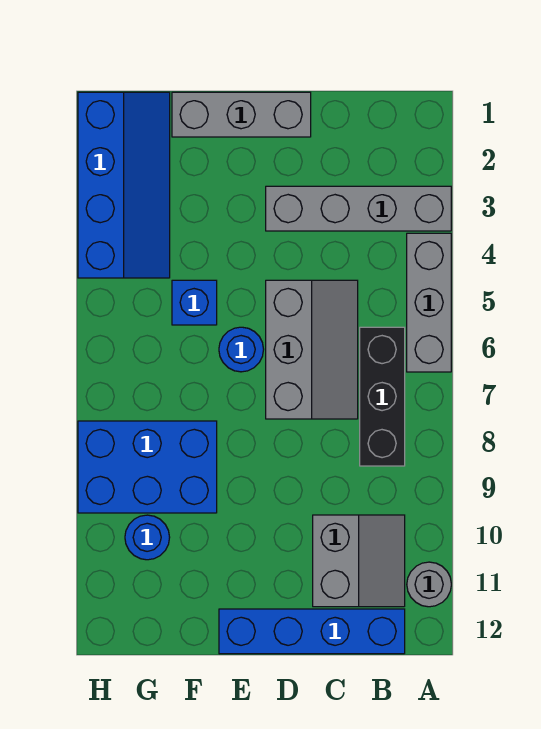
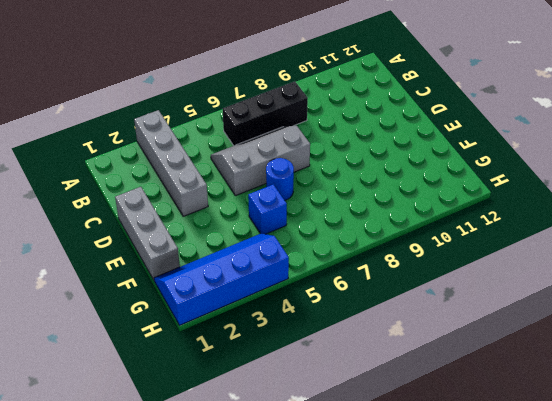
none -> grey 1x3 brick [407,233,451,372]
none -> grey 1x1 round brick [407,562,451,607]
none -> grey 2x2 slope [313,515,405,607]

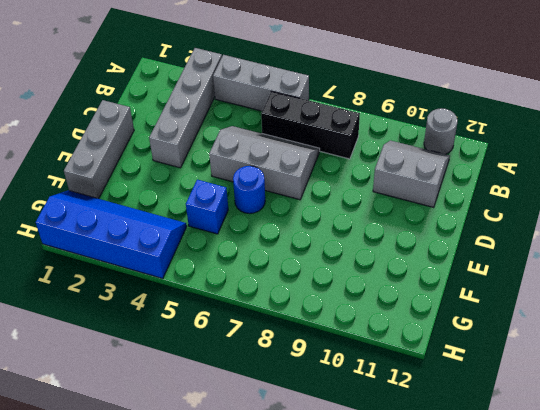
none -> blue 1x4 brick [219,609,405,654]
none -> blue 2x3 brick [78,421,217,513]
none -> blue 1x1 round brick [125,515,170,560]

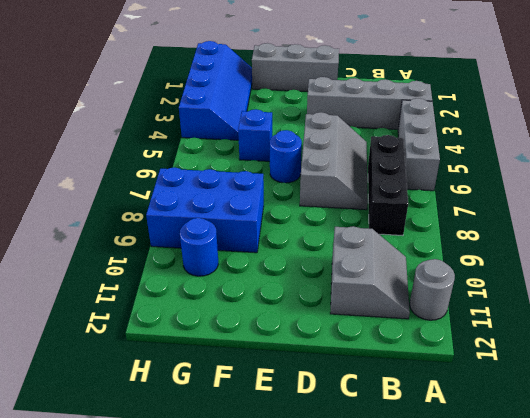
none -> blue 1x4 brick [219,609,405,654]

